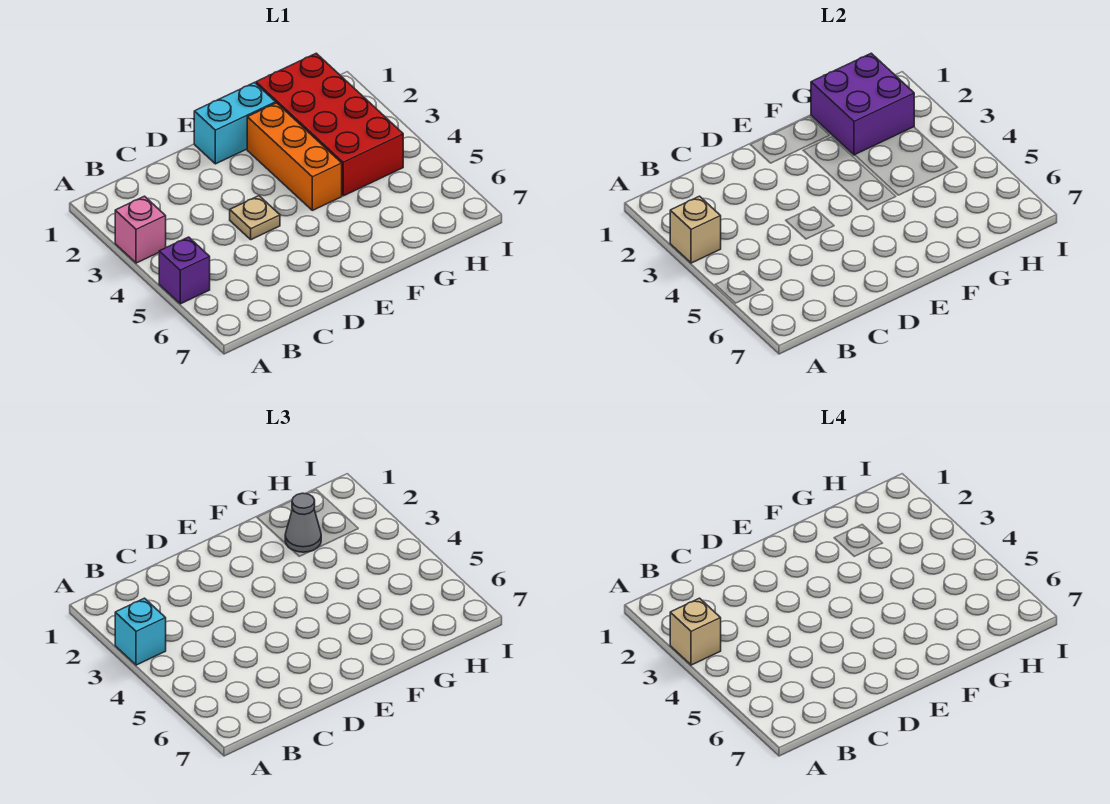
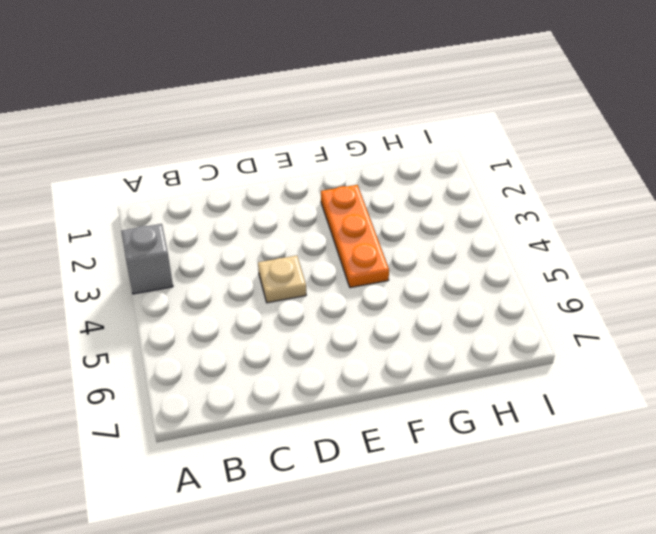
grey 1x1 brick [121,224,173,294] -> pink 1x1 brick [115,196,166,263]
orange 1x3 plate [321,185,389,288] -> orange 1x3 brick [247,103,342,210]
none -> purple 1x1 brick [159,237,210,304]
none -> cyan 1x2 brick [194,83,276,164]

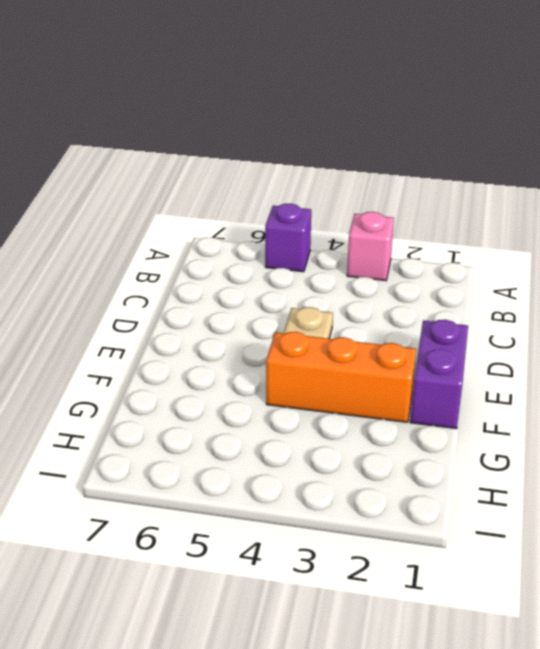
purple 1x2 brick [410,320,468,429] -> cyan 1x2 brick [194,83,276,164]
none -> red 2x4 brick [256,53,403,196]
none -> tan 1x1 brick [670,196,721,263]

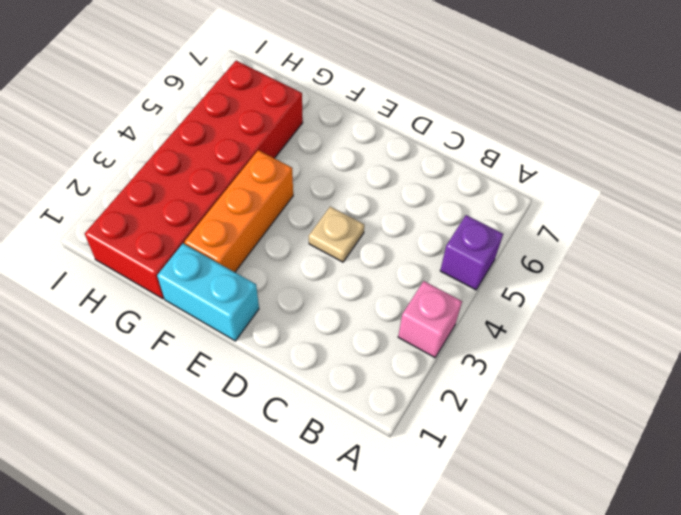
red 2x6 brick [85,61,303,299] -> red 2x4 brick [256,53,403,196]
none -> tan 1x1 brick [670,196,721,263]
none -> purple 2x2 brick [811,53,914,155]

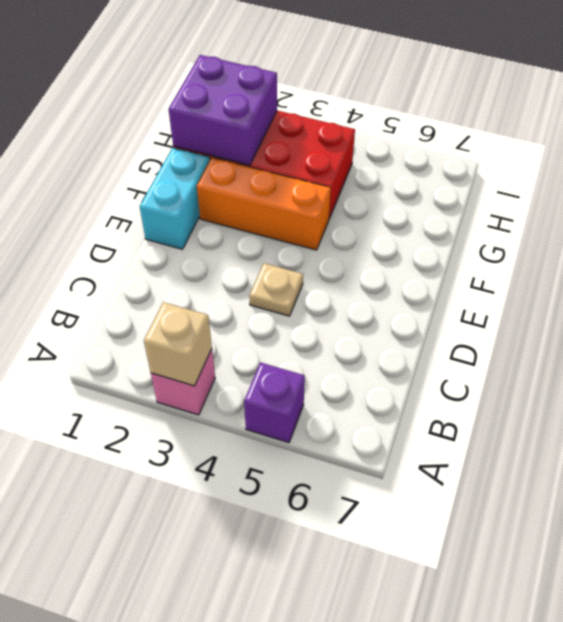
none -> cyan 1x1 brick [115,598,166,665]
none -> grey 1x1 cone [285,493,321,552]

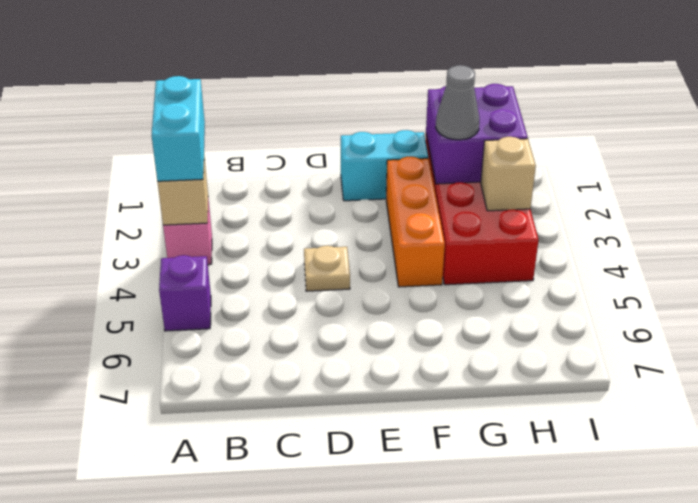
cyan 1x2 brick [152,76,205,181] -> cyan 1x1 brick [115,598,166,665]
tan 1x1 brick [481,137,536,211] -> tan 1x1 brick moved to [670,598,721,665]

